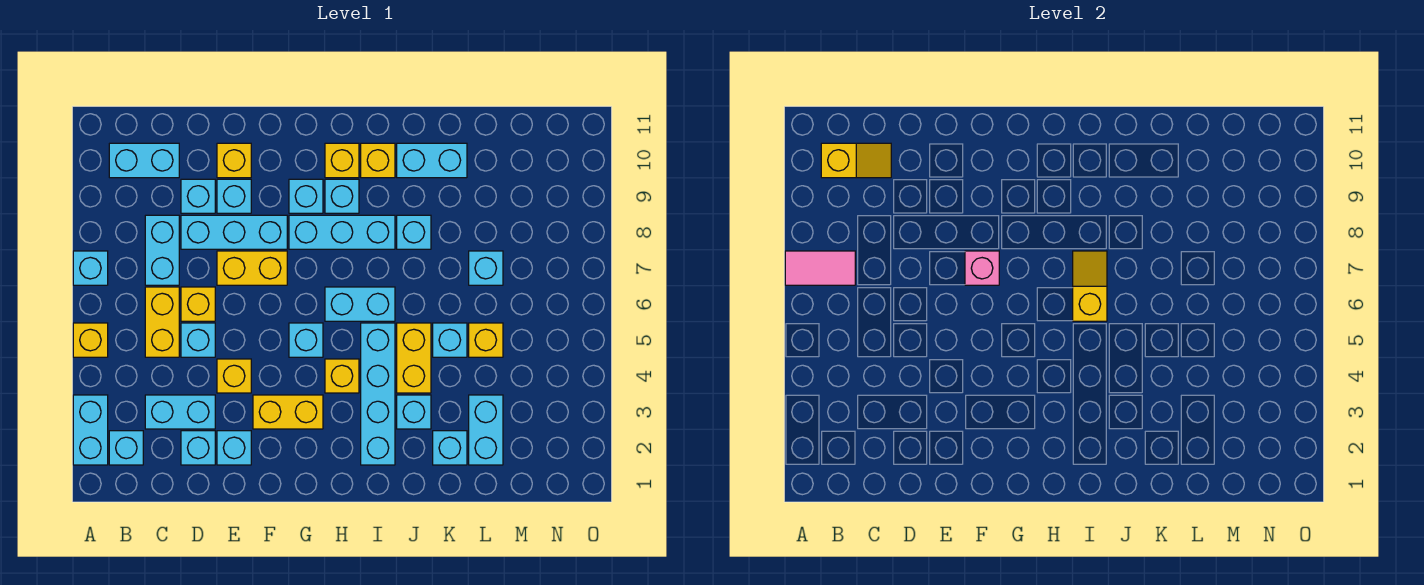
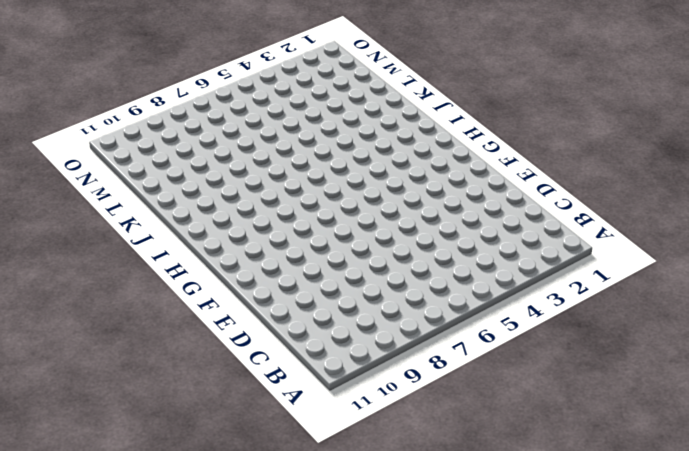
none -> cyan 1x2 brick [73,395,108,465]
none -> yellow 1x1 brick [73,323,108,357]
none -> cyan 1x1 brick [73,251,108,285]
none -> cyan 1x1 brick [109,431,143,465]

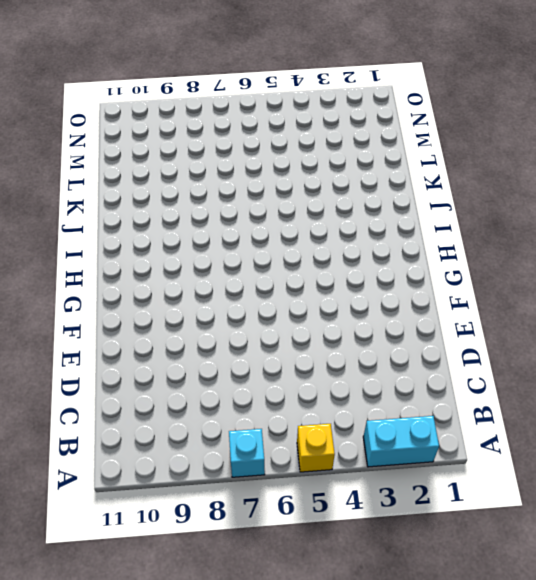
none -> cyan 1x1 brick [109,431,143,465]
none -> cyan 1x2 brick [109,143,179,178]
none -> cyan 1x2 brick [145,395,215,429]
none -> yellow 1x2 brick [145,287,179,357]

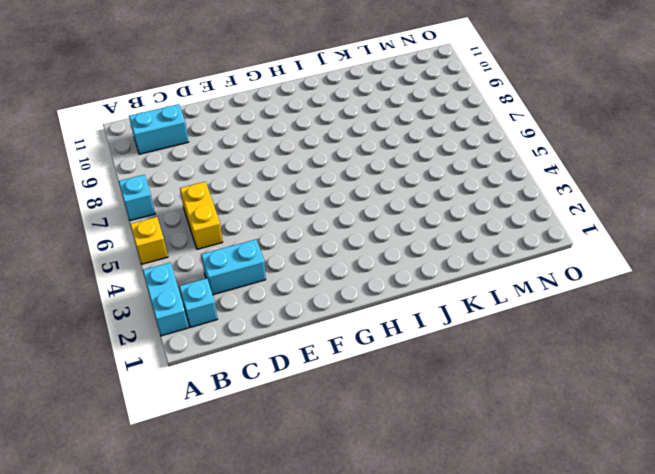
none -> cyan 1x2 brick [145,215,179,285]
none -> cyan 1x1 brick [181,431,215,465]
none -> cyan 1x1 brick [181,323,215,357]
none -> yellow 1x1 brick [181,287,215,321]

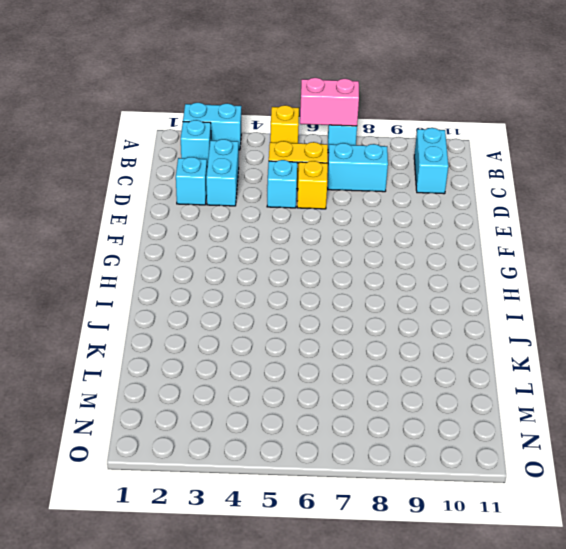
pink 1x2 brick [300,78,359,126] -> pink 1x2 tile [785,251,855,285]
none -> cyan 1x3 brick [181,215,287,249]
none -> cyan 1x1 brick [181,179,215,213]
none -> cyan 1x1 brick [217,431,251,465]
none -> yellow 1x1 brick [217,359,251,393]

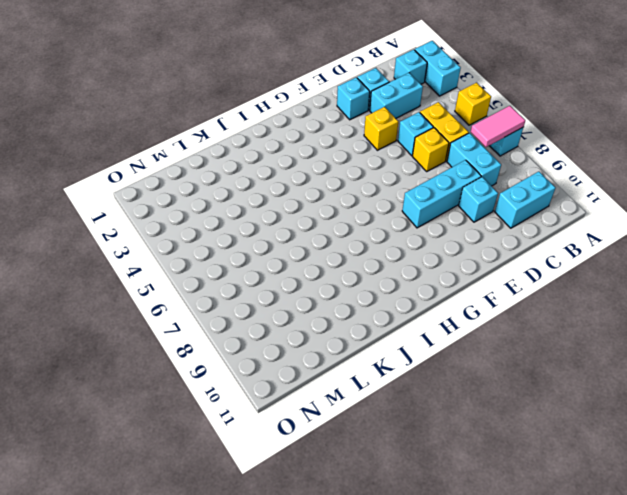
none -> yellow 1x2 brick [217,251,287,285]
none -> cyan 1x1 brick [217,179,251,213]
none -> yellow 1x1 brick [217,143,251,178]
none -> yellow 1x2 brick [253,395,323,429]

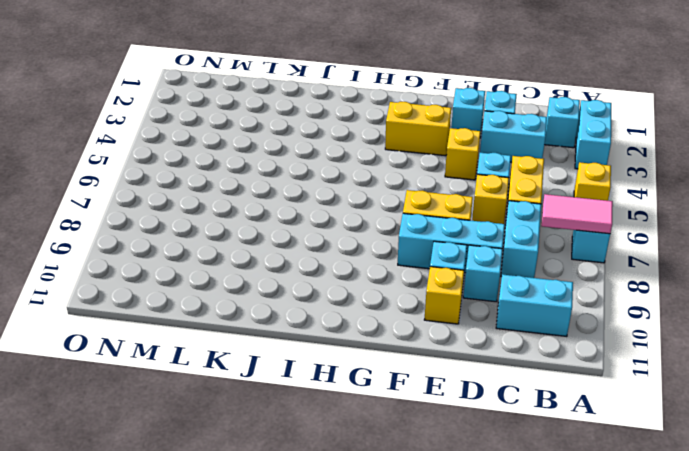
none -> cyan 1x1 brick [289,323,323,357]
none -> cyan 1x3 brick [289,215,395,249]
none -> cyan 1x1 brick [289,179,323,213]
none -> yellow 1x1 brick [325,359,359,393]

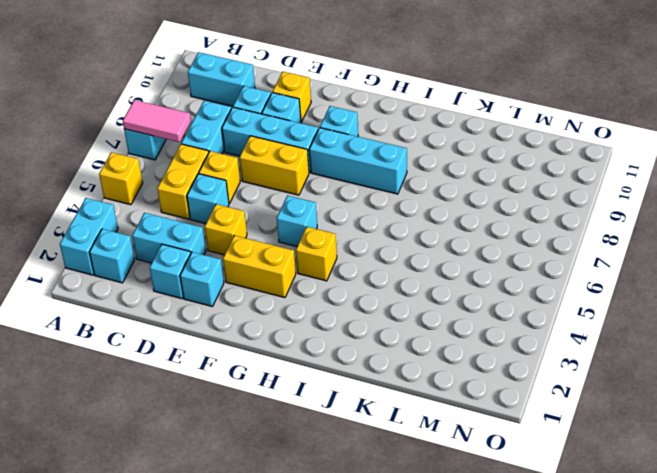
none -> cyan 1x2 brick [325,287,395,321]
none -> cyan 1x1 brick [325,179,359,213]
none -> yellow 1x1 brick [325,143,359,178]
none -> cyan 1x4 brick [361,323,395,465]

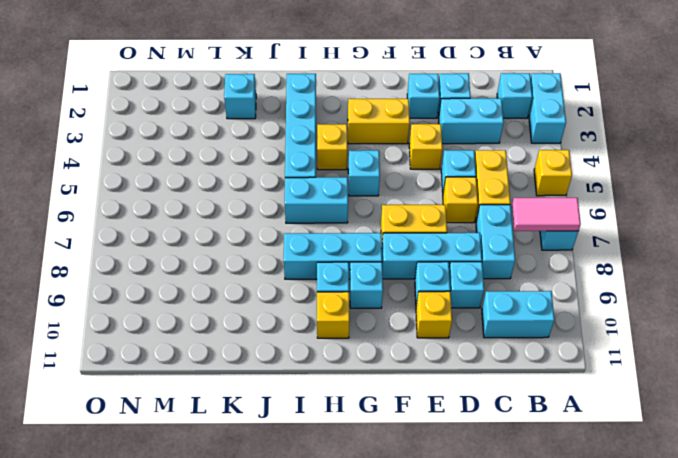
none -> yellow 1x1 brick [361,143,395,178]
none -> cyan 1x1 brick [397,395,431,429]
none -> yellow 1x2 brick [397,323,431,393]
none -> cyan 1x1 brick [397,215,431,249]

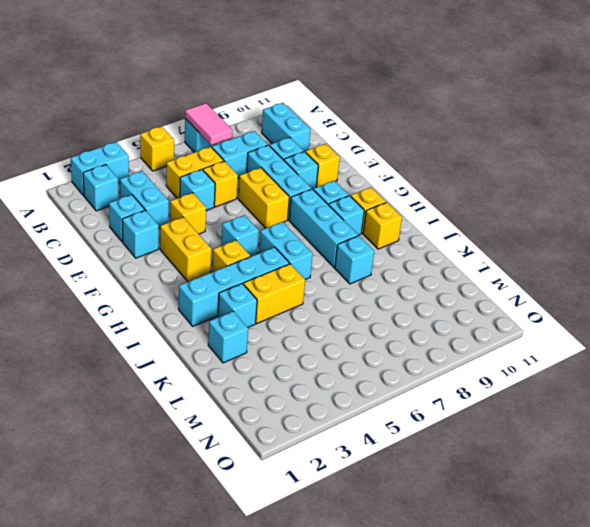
none -> cyan 1x2 brick [397,143,467,178]
none -> cyan 1x1 brick [433,323,467,357]
none -> cyan 1x2 brick [469,395,503,465]
none -> yellow 1x1 brick [469,323,503,357]

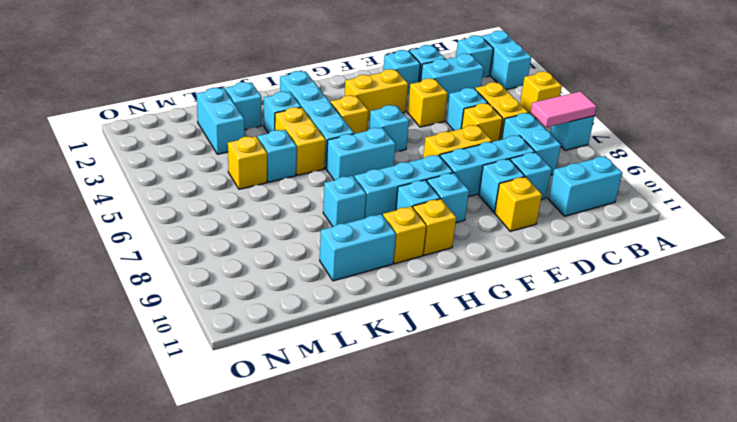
none -> cyan 1x1 brick [469,251,503,285]
none -> yellow 1x2 slope [821,143,891,178]
none -> pink 1x1 brick [965,251,999,285]
none -> yellow 1x2 slope [1073,251,1107,321]

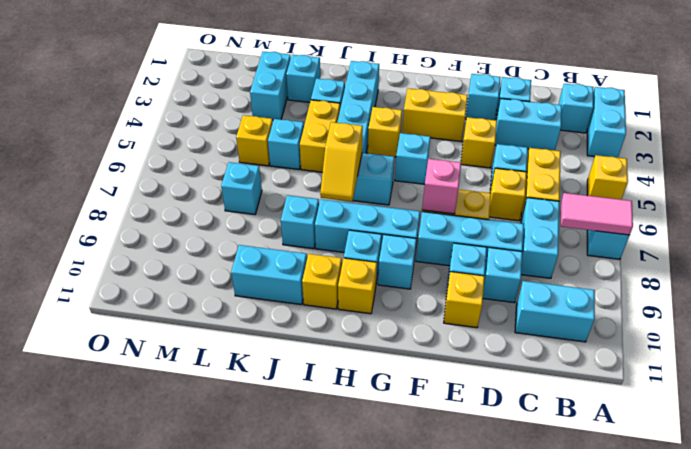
none -> yellow 1x2 slope [821,143,891,178]

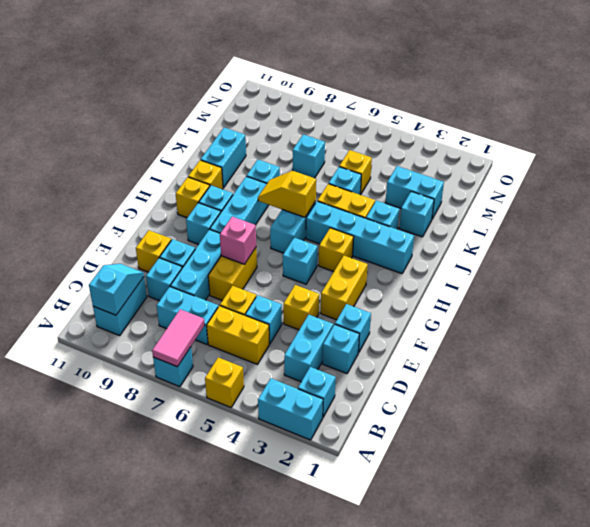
cyan 1x2 slope [89,264,144,315] -> yellow 1x2 slope [821,143,891,178]

